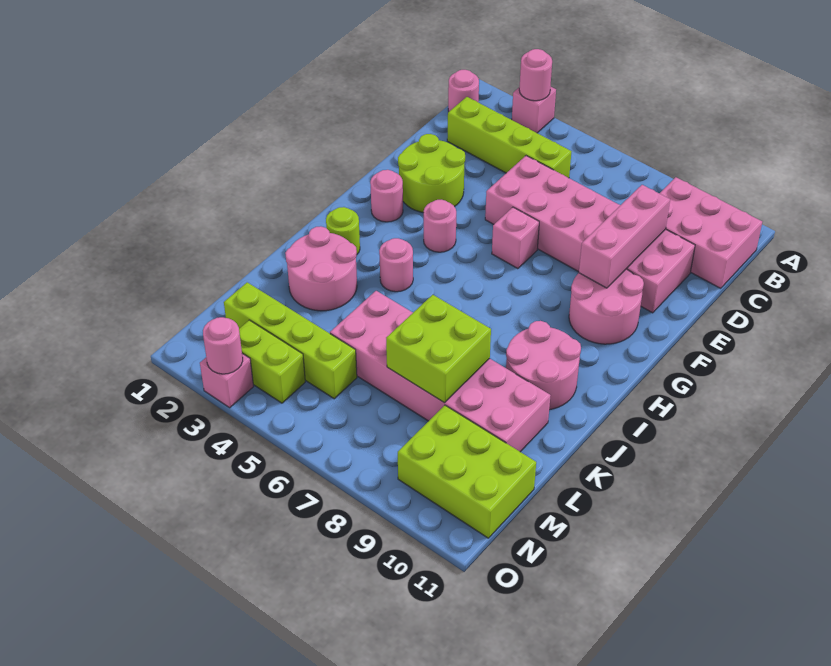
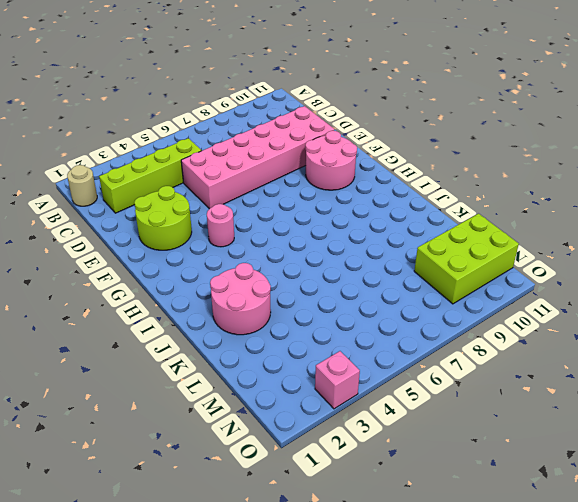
tan 1x1 round brick [67,165,97,206] -> pink 1x1 round brick [448,70,479,111]
none -> pink 1x1 brick [512,87,556,133]
none -> pink 2x3 brick [660,177,762,288]
none -> pink 1x1 brick [492,207,539,269]

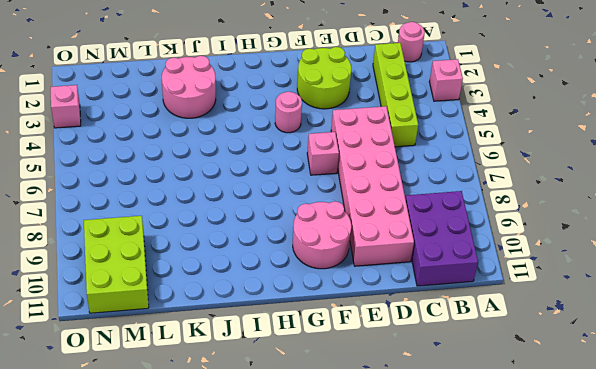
purple 2x3 brick [405,191,478,286] -> pink 2x3 brick [660,177,762,288]
none -> pink 1x1 round brick [370,170,403,222]
none -> lime 1x1 round brick [326,207,360,254]
none -> pink 1x1 round brick [379,238,413,292]

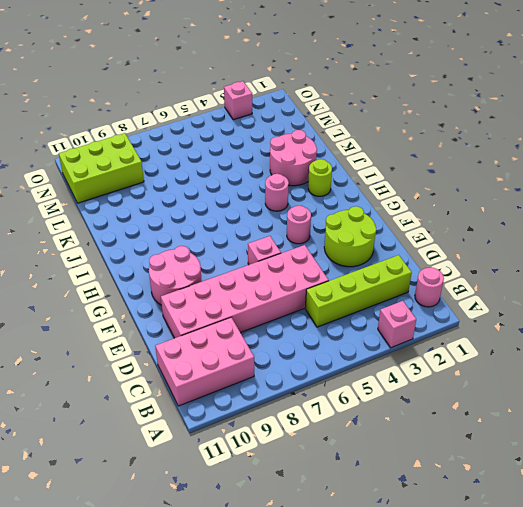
none -> pink 1x1 round brick [370,170,403,222]
none -> pink 2x2 round brick [506,321,581,410]
none -> pink 2x6 brick [330,291,551,452]

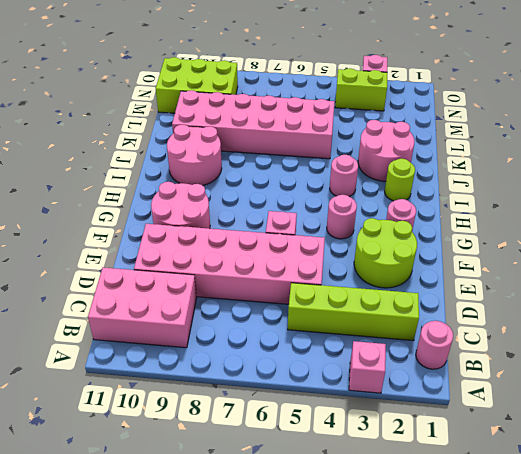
none -> lime 1x4 brick [224,282,357,399]
none -> pink 1x1 round brick [519,49,552,101]
none -> pink 1x3 brick [579,185,670,288]

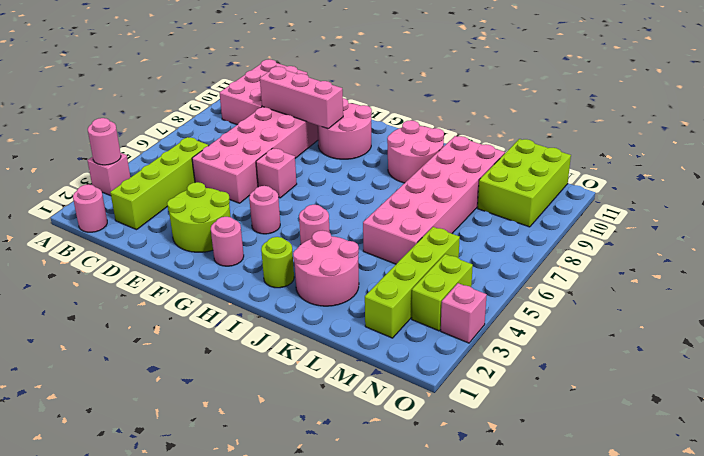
none -> lime 2x2 brick [386,295,491,403]
none -> pink 1x1 round brick [203,317,243,374]

